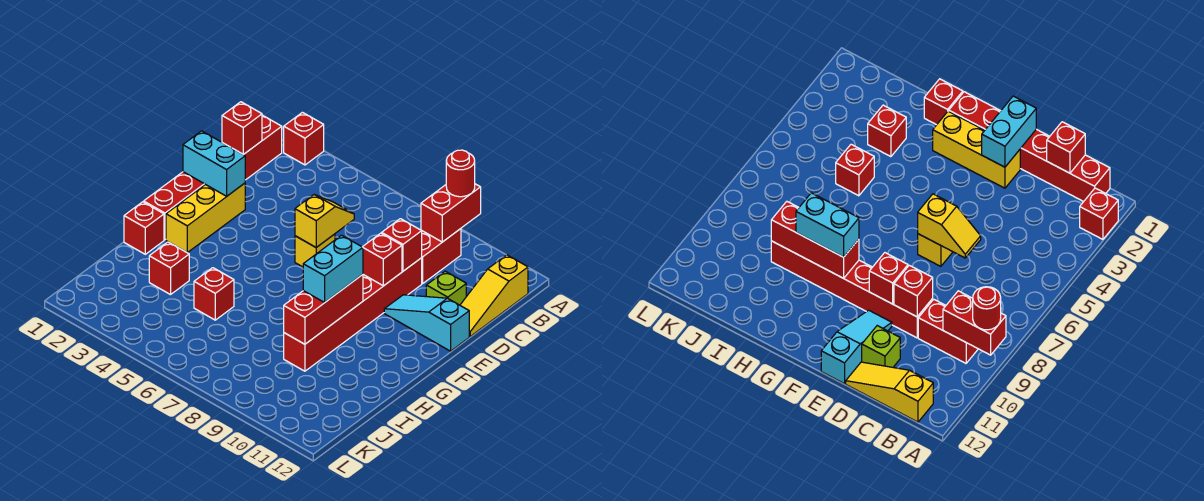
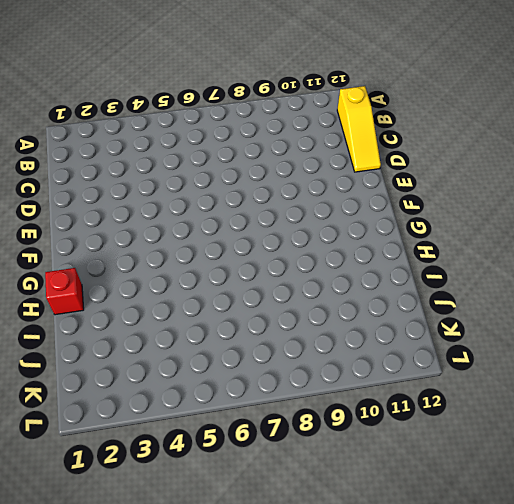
none -> red 1x1 brick [284,112,324,165]
none -> red 1x6 brick [144,115,282,240]
none -> red 1x2 brick [421,229,461,284]

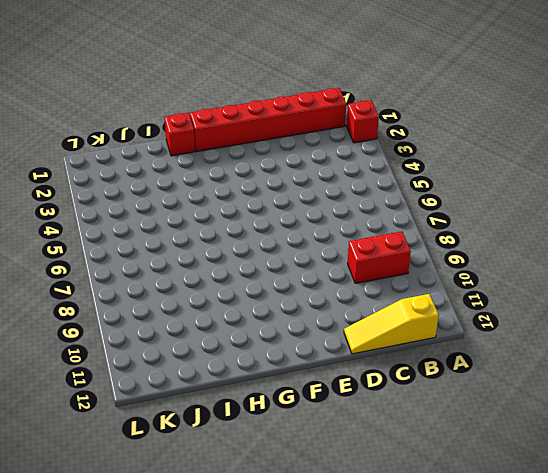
none -> red 1x6 brick [284,258,422,371]
none -> lime 1x1 brick [426,271,466,305]
none -> yellow 1x3 brick [166,183,245,252]

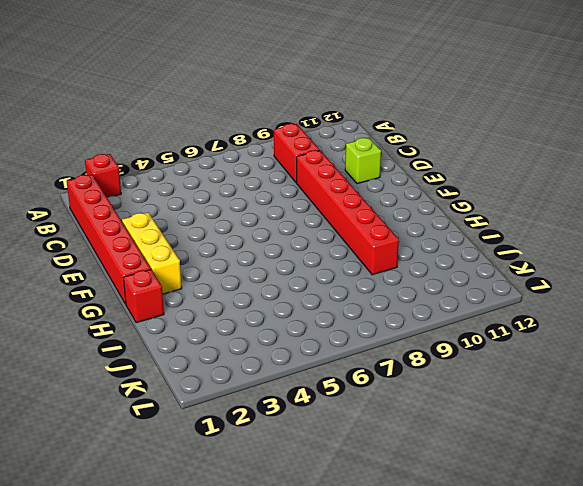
none -> yellow 1x3 slope [460,255,528,336]
none -> yellow 1x1 brick [295,234,335,267]
none -> cyan 1x3 slope [384,295,469,351]

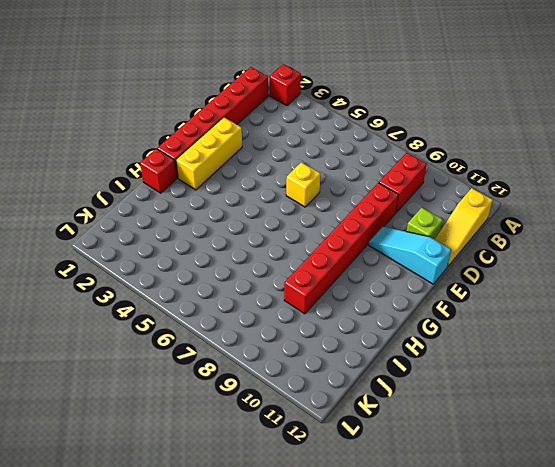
none -> red 1x1 brick [149,242,189,295]
none -> red 1x1 brick [194,268,234,320]
none -> red 1x2 brick [421,184,481,242]

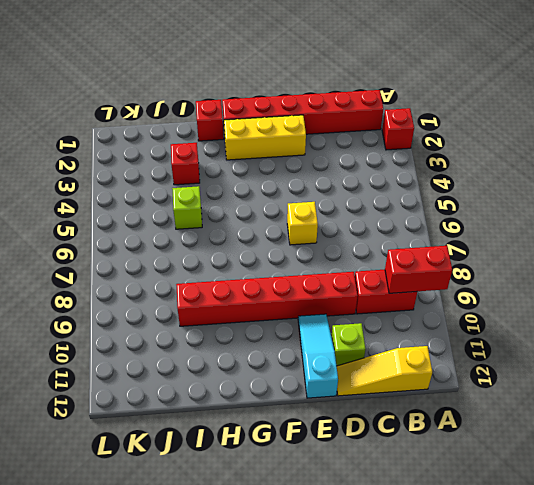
lime 1x1 brick [172,186,202,229] -> red 1x1 brick [194,268,234,320]
none -> red 1x1 brick [222,102,262,154]
none -> yellow 1x2 slope [295,195,354,247]
none -> red 1x1 brick [382,219,422,271]

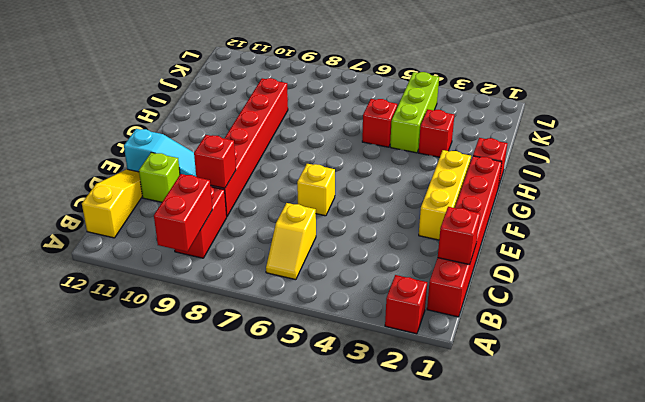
yellow 1x2 slope [266,203,316,280] -> yellow 1x2 slope moved to [295,195,354,247]
lime 1x3 brick [390,72,439,153] -> none
none -> cyan 1x2 brick [183,131,245,196]
none -> red 1x1 brick [363,233,402,286]
none -> red 1x3 brick [284,275,363,344]

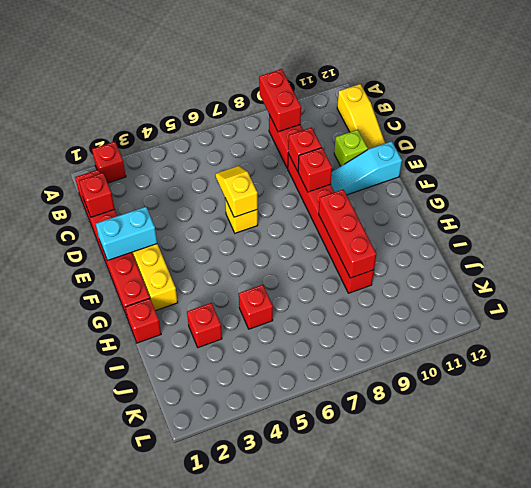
none -> red 1x1 round brick [446,150,475,197]
none -> cyan 1x2 brick [303,235,363,302]

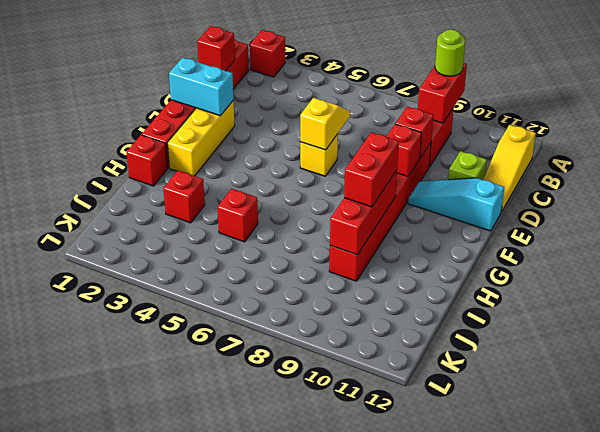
lime 1x1 round brick [435,29,465,76] -> red 1x1 round brick [446,150,475,197]
red 1x2 brick [344,132,399,207] -> cyan 1x2 brick [303,235,363,302]

